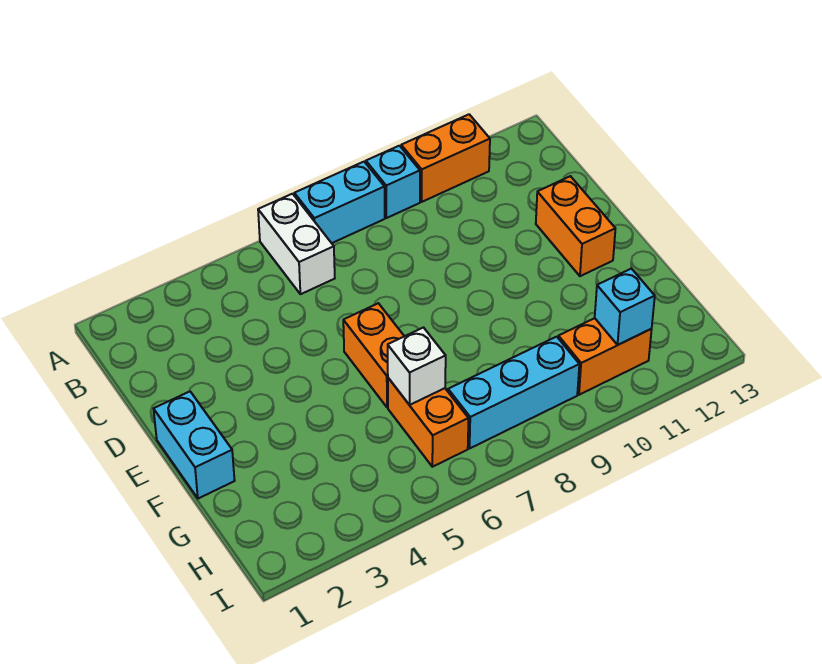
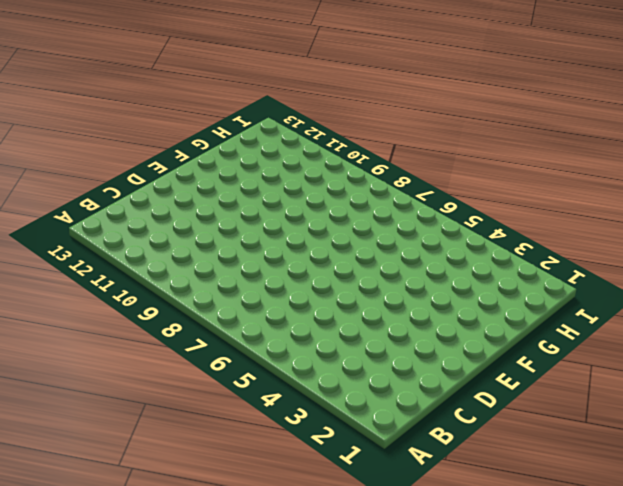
none -> white 1x2 brick [258,194,335,294]
none -> cyan 1x2 brick [294,162,385,243]
none -> cyan 1x1 brick [366,146,420,218]

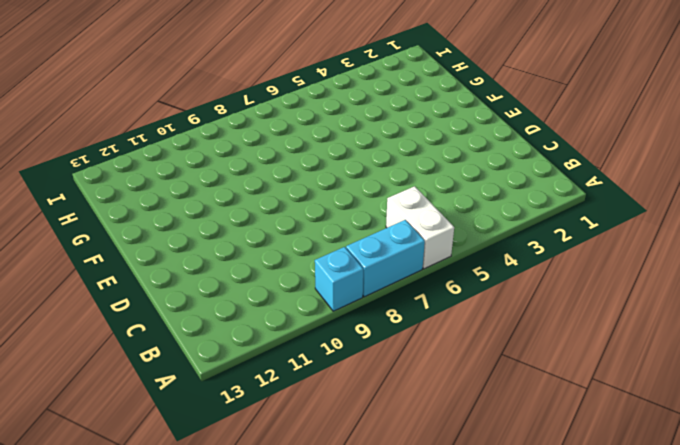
none -> orange 1x2 brick [401,114,490,202]
none -> orange 1x2 brick [536,176,615,276]
none -> cyan 1x2 brick [154,391,235,499]

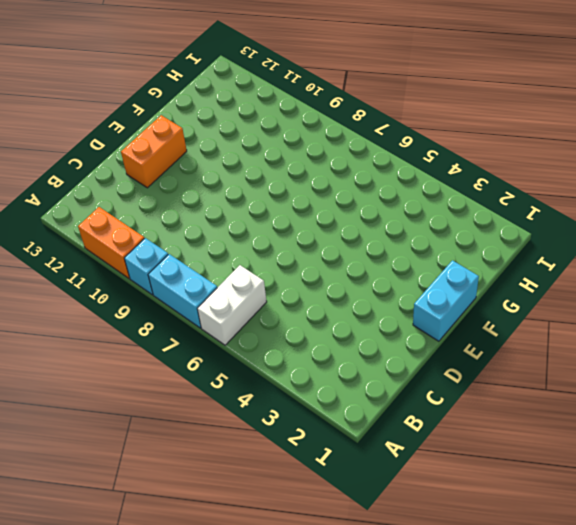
none -> orange 1x2 brick [343,303,404,408]
none -> orange 1x2 brick [388,378,468,467]
none -> cyan 1x3 brick [448,337,579,448]

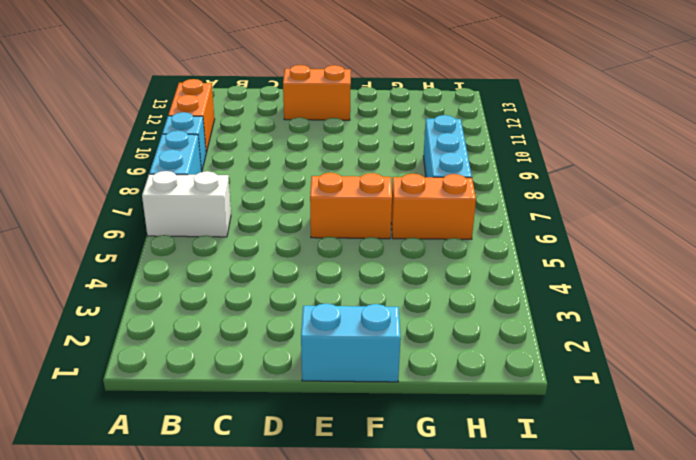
none -> orange 1x2 brick [558,318,652,395]
none -> white 1x1 brick [388,328,446,405]
none -> cyan 1x1 brick [595,268,655,345]

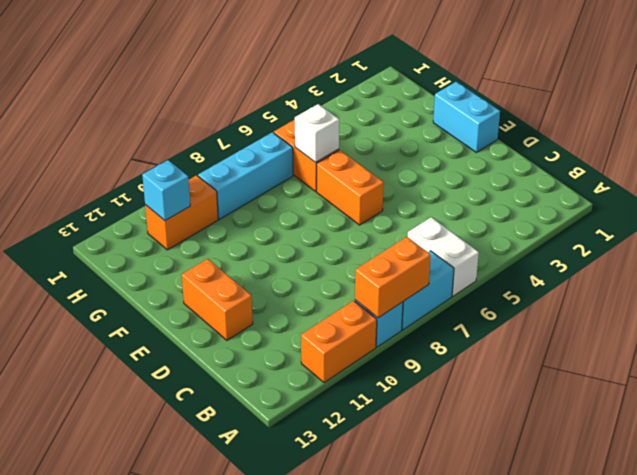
orange 1x2 brick [355,237,431,318] -> none

